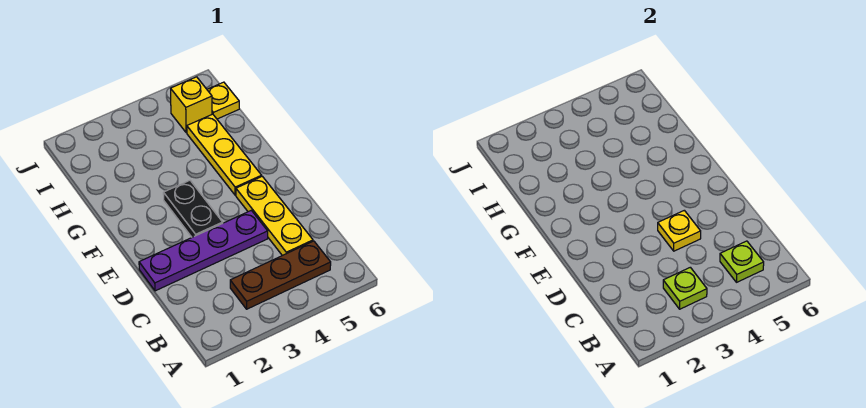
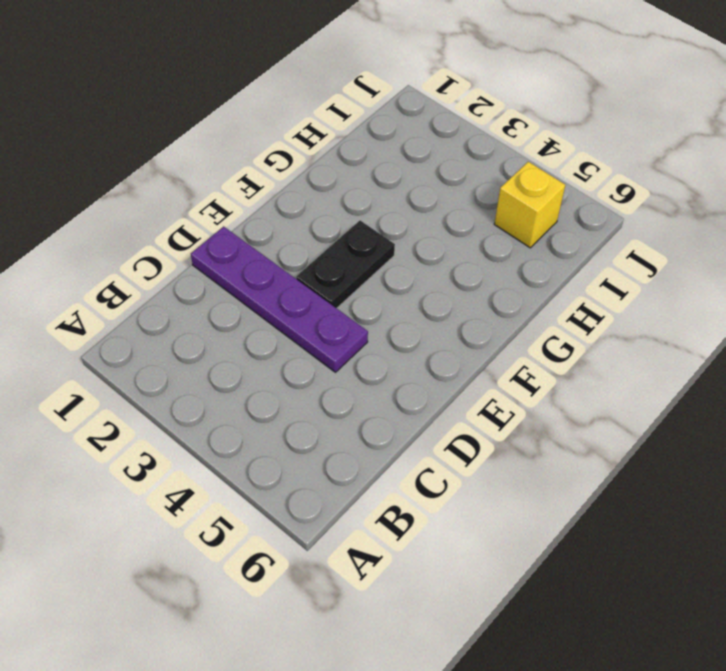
none -> brown 1x3 plate [230,241,331,309]
none -> yellow 1x3 plate [236,176,313,256]

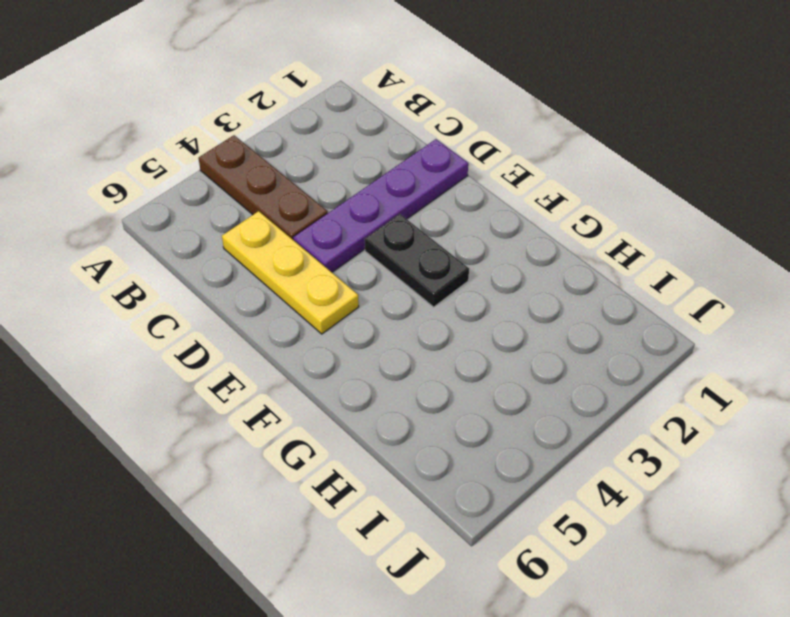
brown 1x3 plate [199,135,328,239] -> brown 1x3 plate turned to [230,241,331,309]
none -> yellow 1x3 plate [187,114,262,195]
none -> yellow 1x1 brick [171,77,212,133]

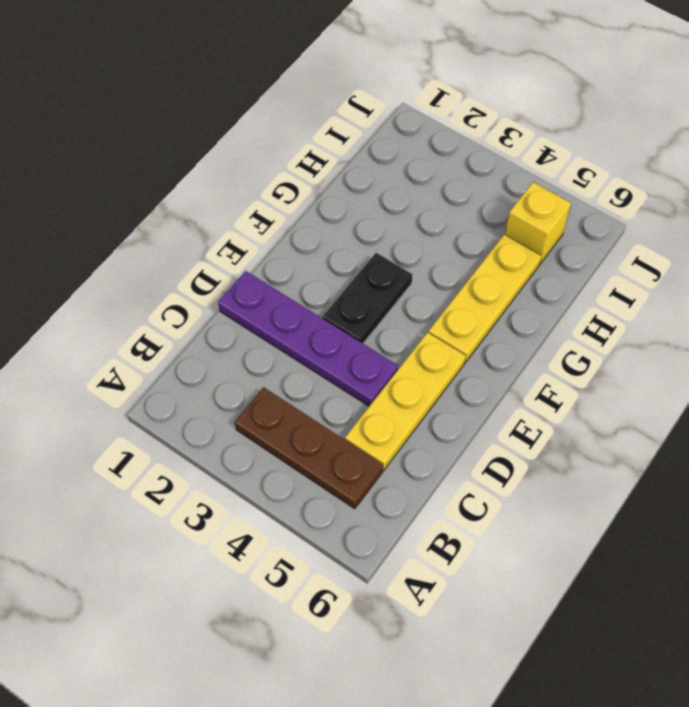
none -> yellow 1x1 plate [207,82,239,119]
none -> lime 1x1 plate [663,267,707,309]

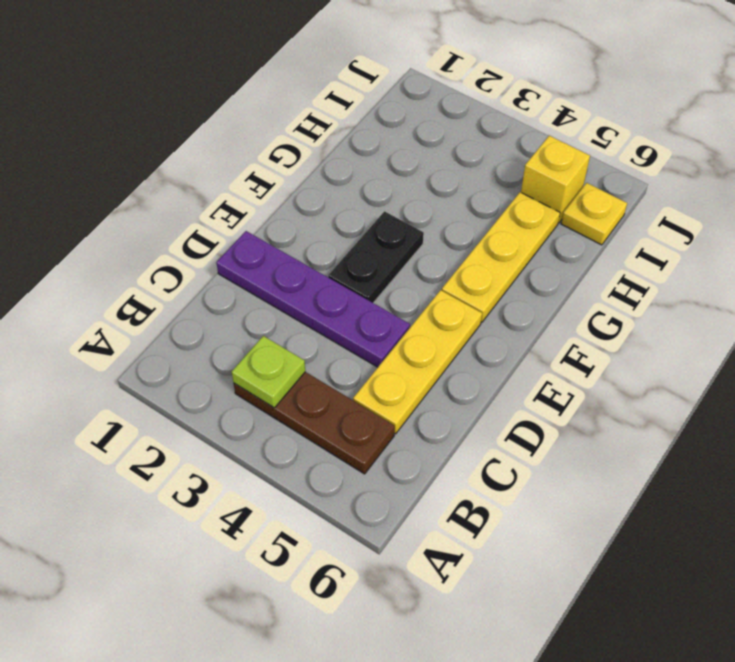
none -> lime 1x1 plate [720,241,764,282]
none -> yellow 1x1 plate [658,210,701,251]

